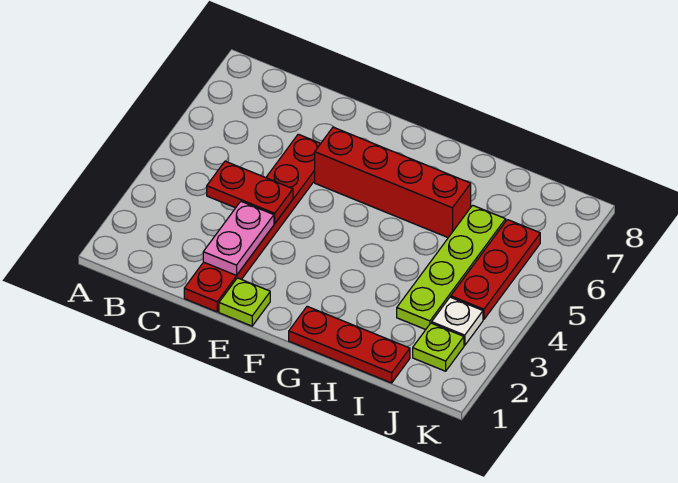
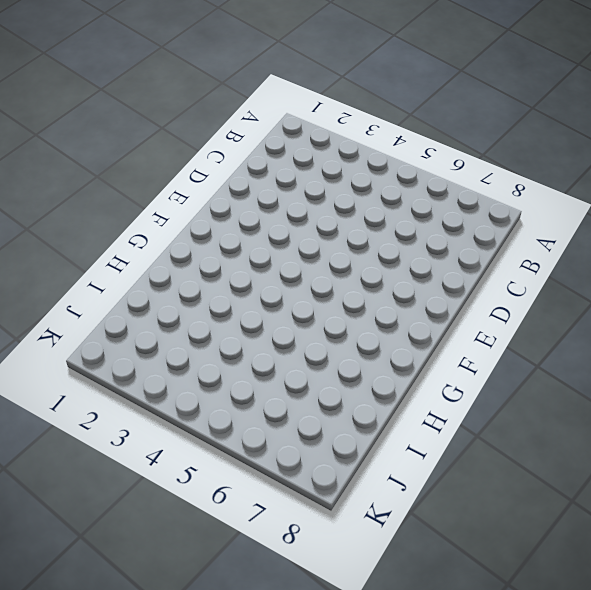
none -> red 1x6 plate [184,134,321,312]
none -> lime 1x1 plate [219,278,270,326]

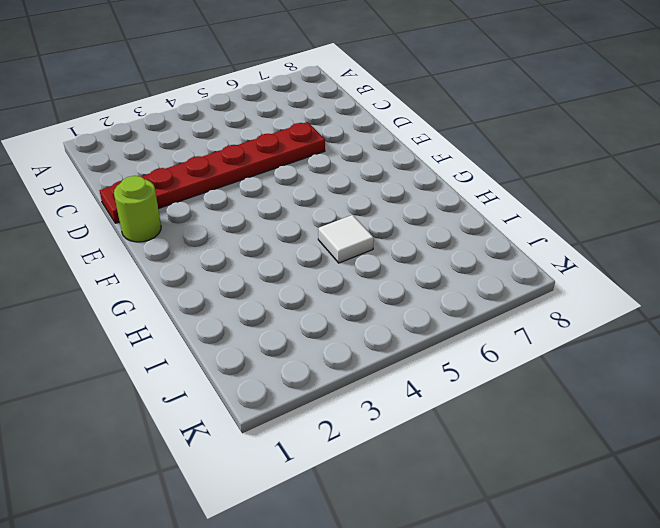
lime 1x1 round brick [114,176,161,242] -> lime 1x1 plate [219,278,270,326]
white 1x1 tile [318,215,374,263] -> none
none -> red 1x4 brick [315,127,471,238]
none -> red 1x3 plate [289,306,410,383]

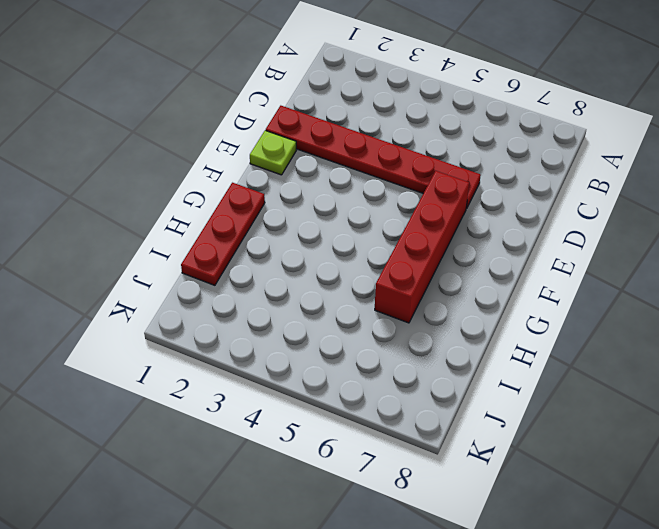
none -> lime 1x4 plate [397,205,506,330]
none -> lime 1x1 plate [413,323,464,371]

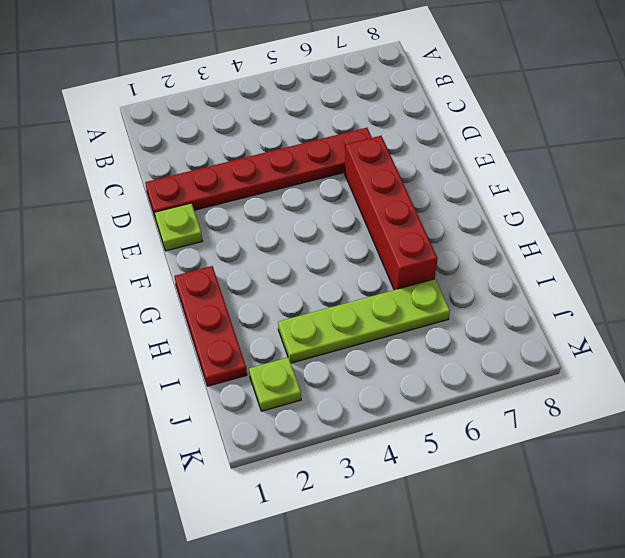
none -> white 1x1 plate [432,297,483,345]
none -> red 1x3 plate [451,220,540,320]

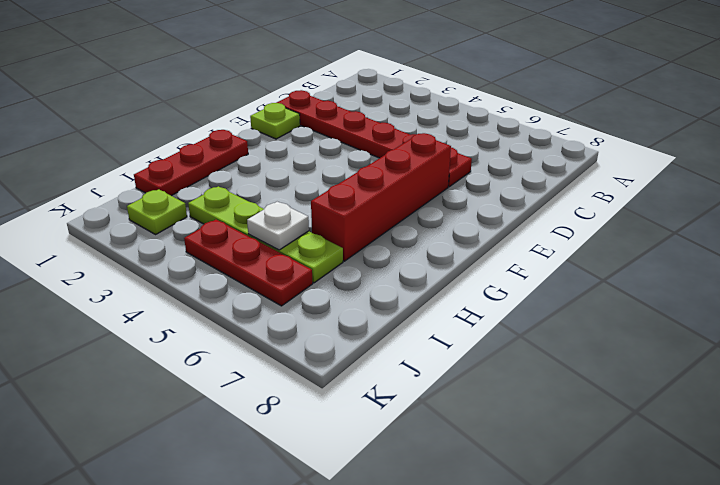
white 1x1 plate [247,202,309,250] -> white 1x1 plate moved to [432,297,483,345]
none -> red 1x2 plate [207,161,293,224]
none -> pink 1x2 plate [203,202,274,275]

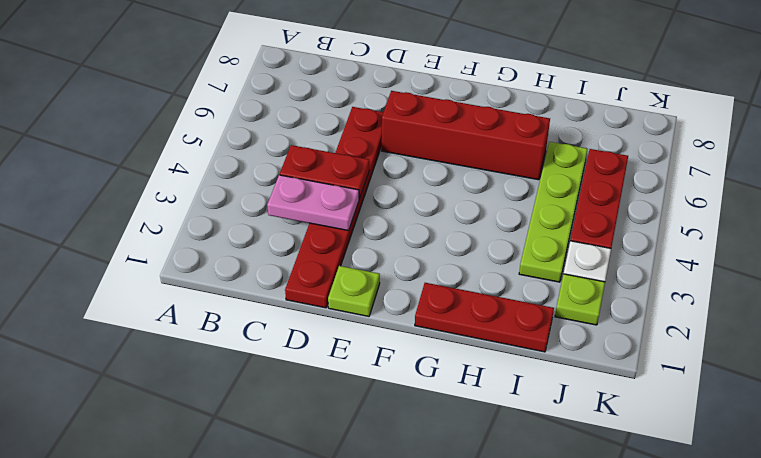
pink 1x2 plate [267,175,359,231] -> pink 1x2 plate turned to [203,202,274,275]

